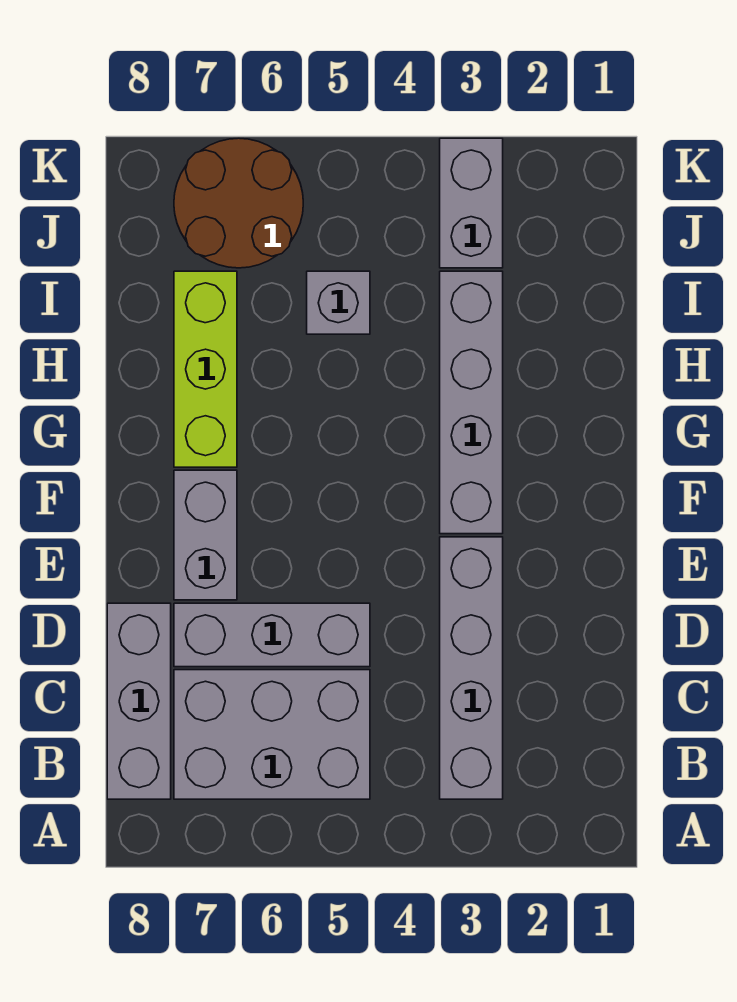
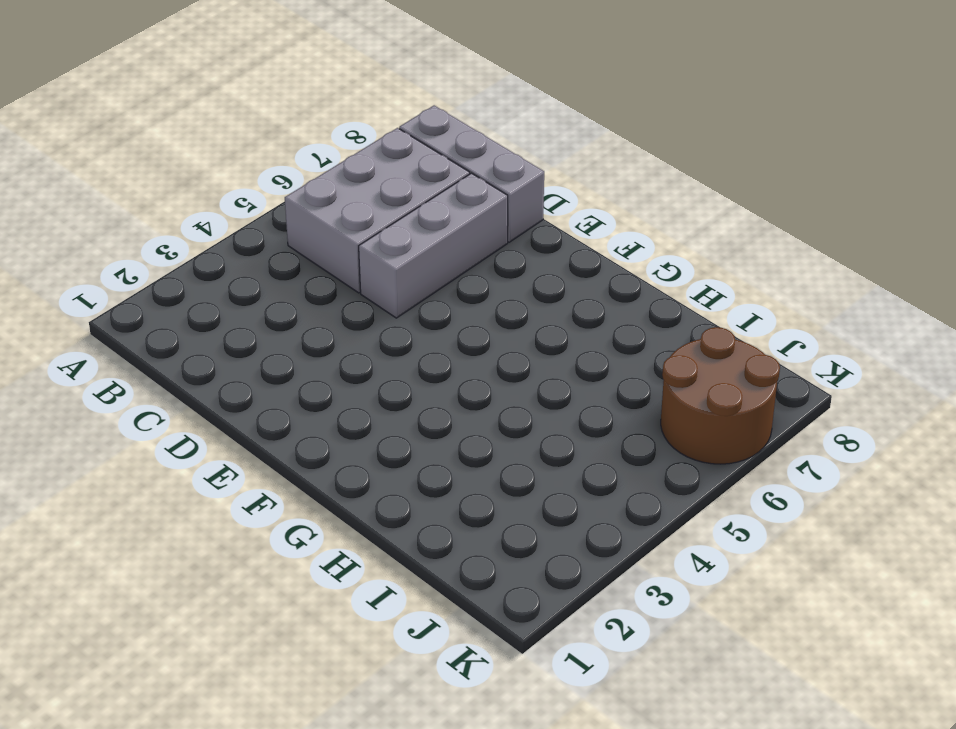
none -> grey 1x4 brick [440,537,503,799]
none -> grey 1x2 brick [174,470,237,600]

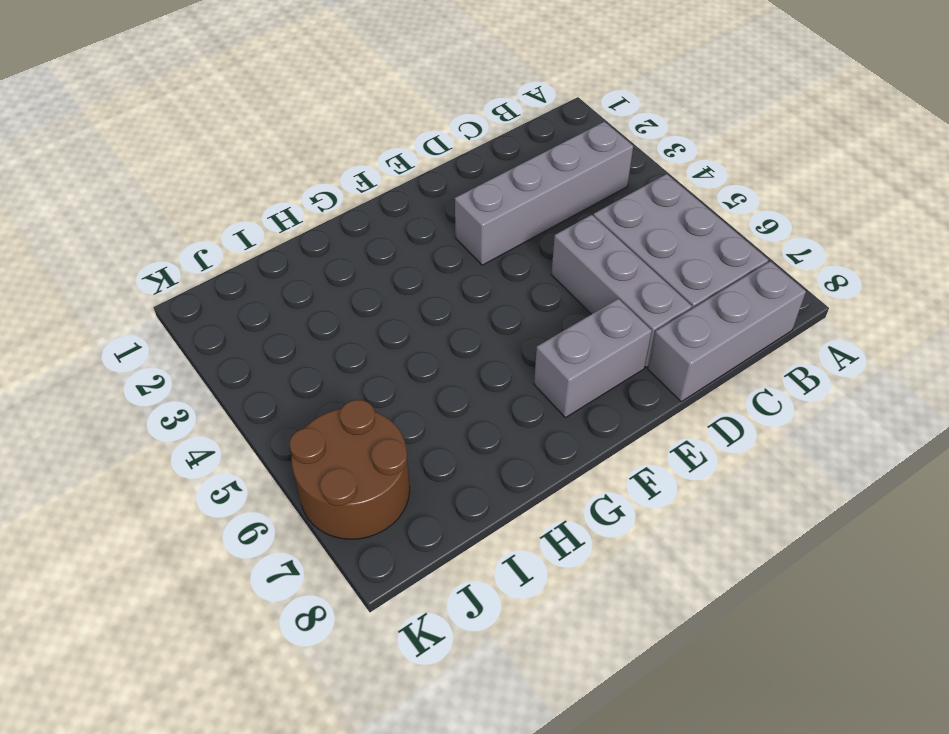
none -> grey 1x4 brick [440,271,503,534]
none -> lime 1x3 brick [174,271,237,467]

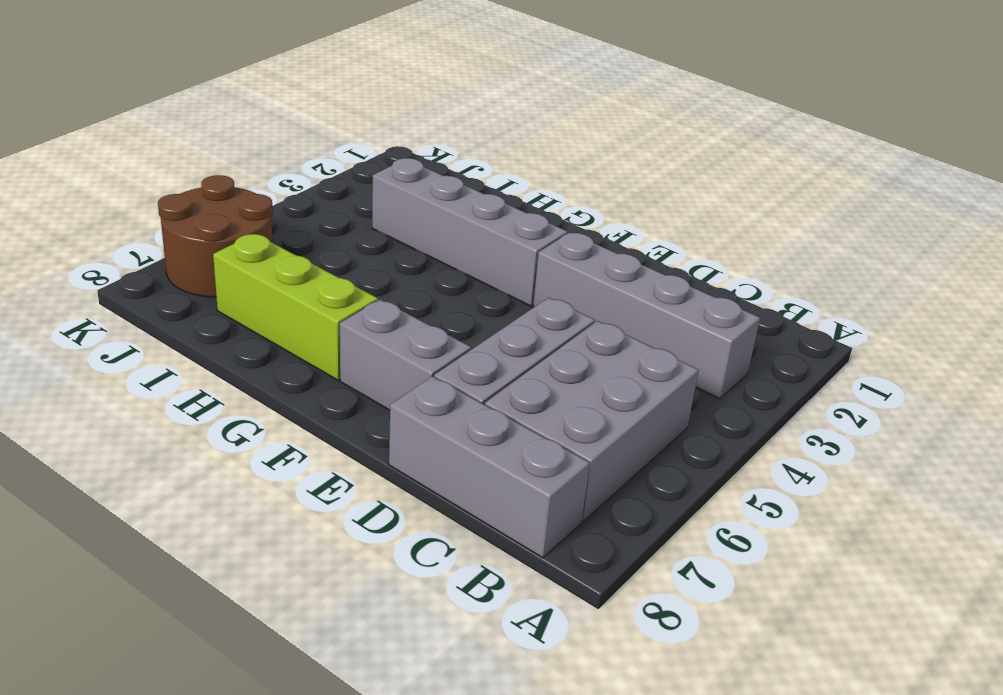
none -> grey 1x1 brick [307,271,370,334]
none -> grey 1x2 brick [440,138,503,268]

